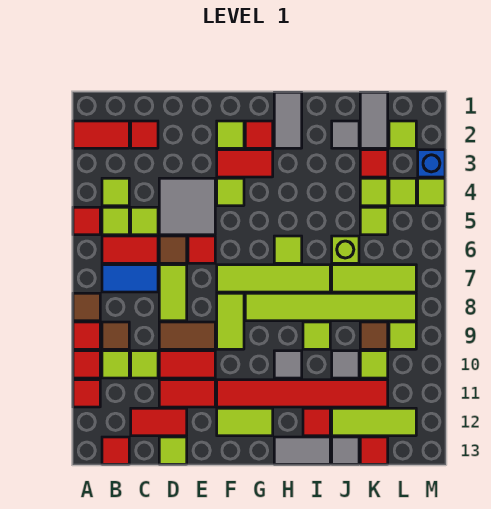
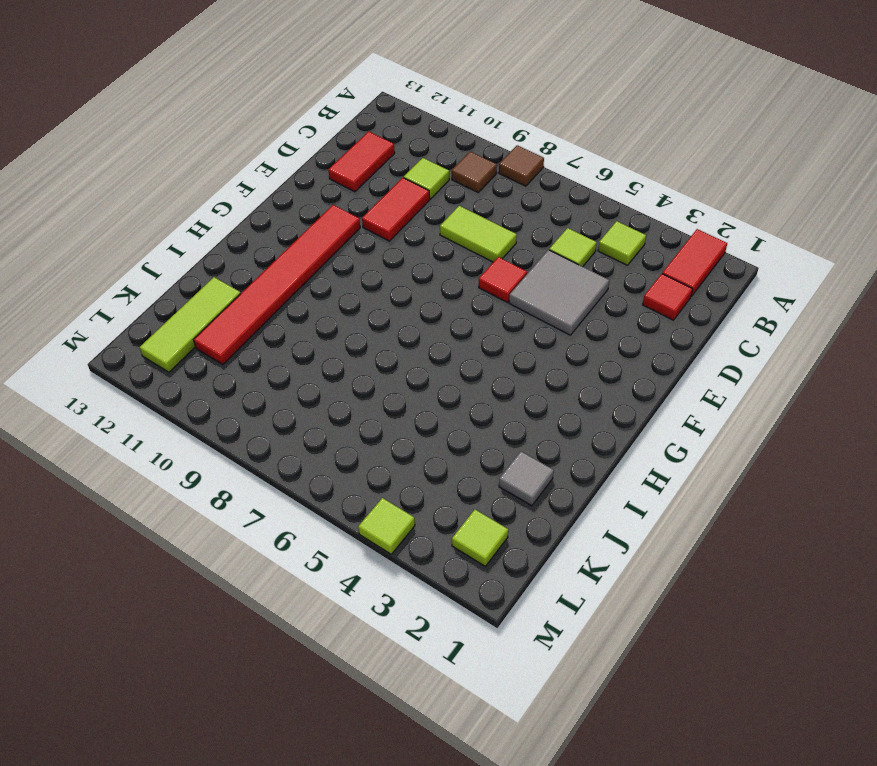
none -> red 1x1 tile [73,207,100,235]
none -> red 1x1 tile [73,322,100,349]
none -> red 1x1 tile [73,351,100,378]
none -> red 1x1 tile [73,380,100,407]

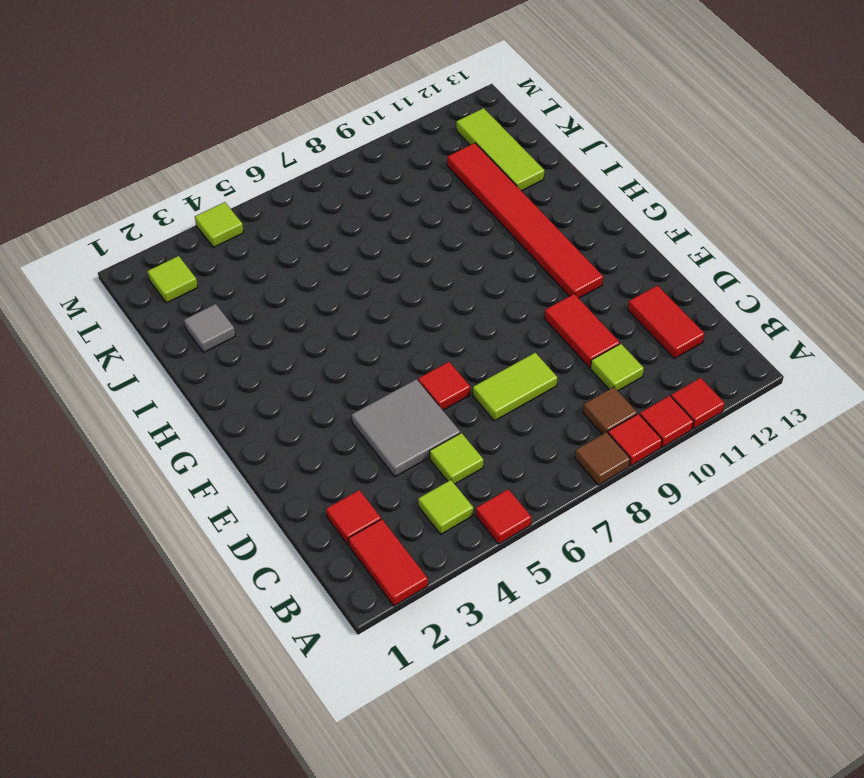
none -> lime 1x1 tile [102,207,129,235]
none -> red 1x2 tile [102,236,158,263]
none -> blue 1x2 tile [102,265,158,292]
none -> lime 1x1 tile [102,351,129,378]

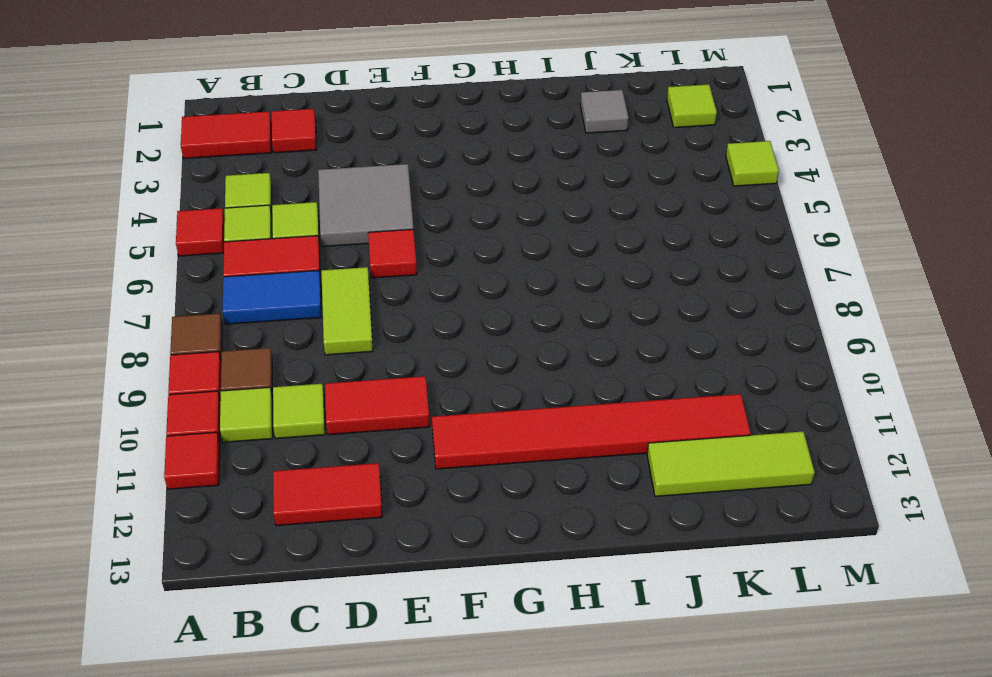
none -> red 1x1 tile [102,437,129,464]
none -> brown 1x1 tile [159,236,187,263]
none -> brown 1x2 tile [159,322,215,349]
none -> red 1x2 tile [159,380,215,407]

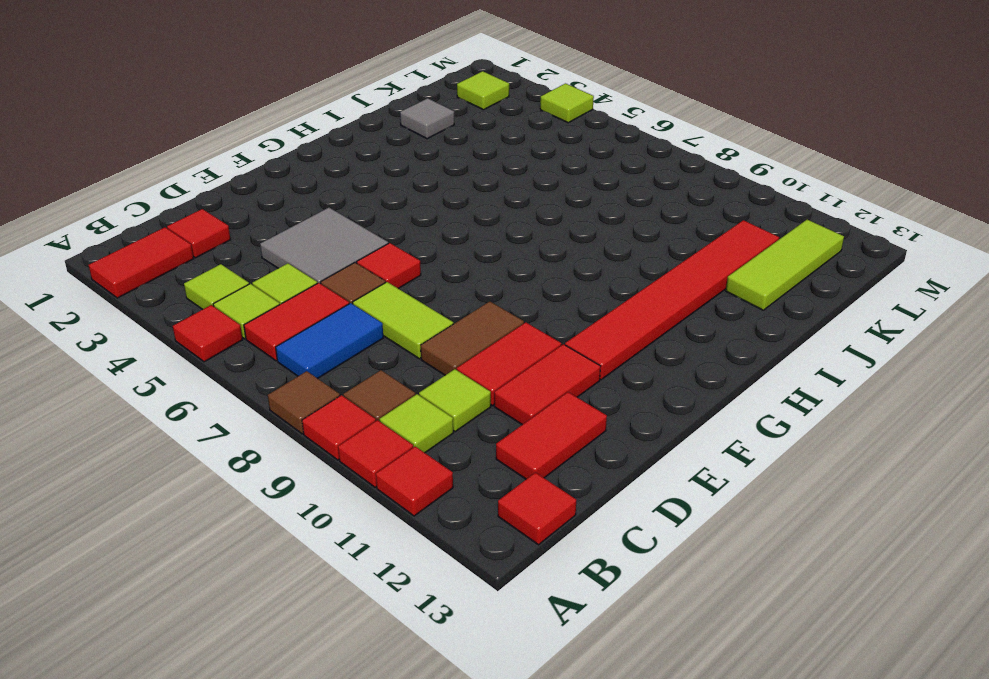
none -> lime 1x1 tile [159,437,187,464]
none -> lime 1x1 tile [217,121,244,148]
none -> red 1x2 tile [217,150,273,177]
none -> lime 1x1 tile [217,178,244,206]

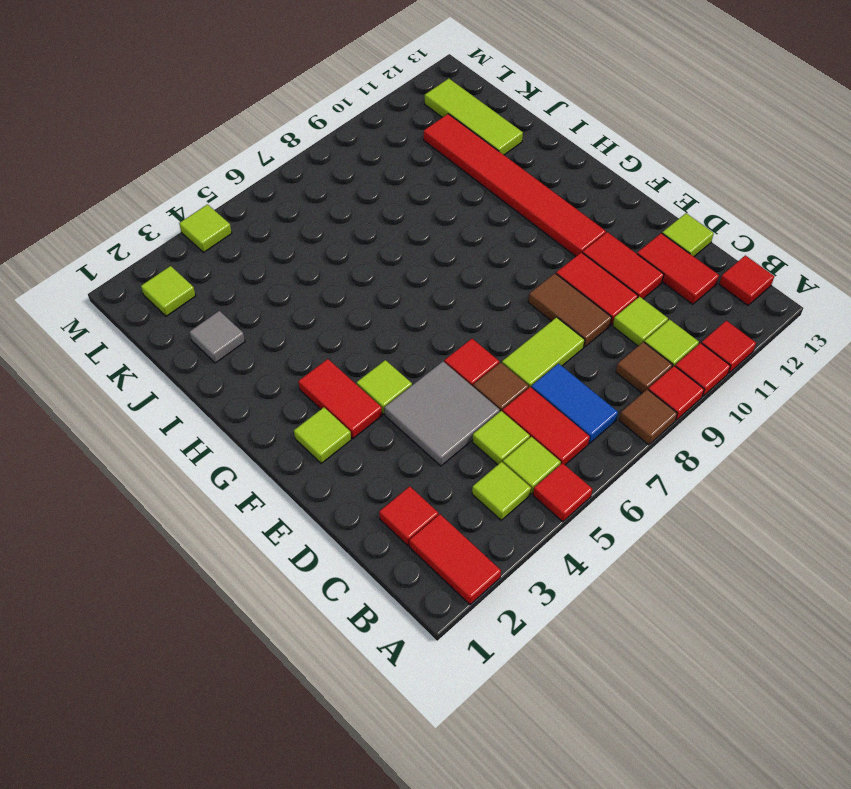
none -> lime 1x4 tile [217,265,330,292]
none -> lime 1x2 tile [217,293,244,349]
none -> lime 1x2 tile [217,408,273,436]
none -> red 1x1 tile [245,121,273,148]

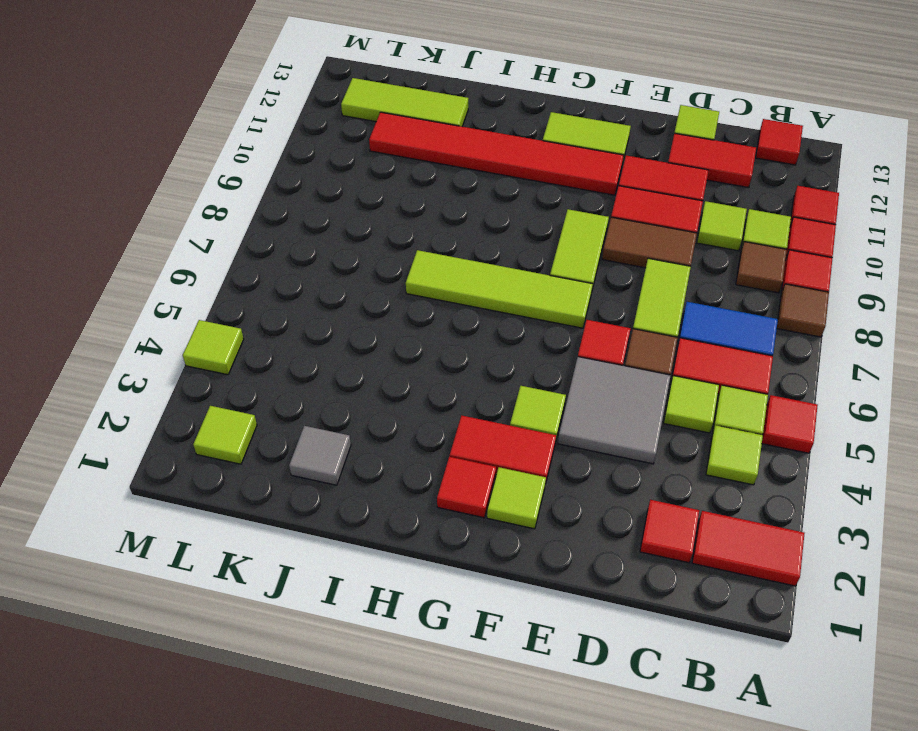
none -> lime 1x6 tile [245,293,416,321]
none -> grey 1x2 tile [274,92,302,148]
none -> lime 1x1 tile [274,236,302,263]
none -> grey 1x1 tile [274,351,302,378]

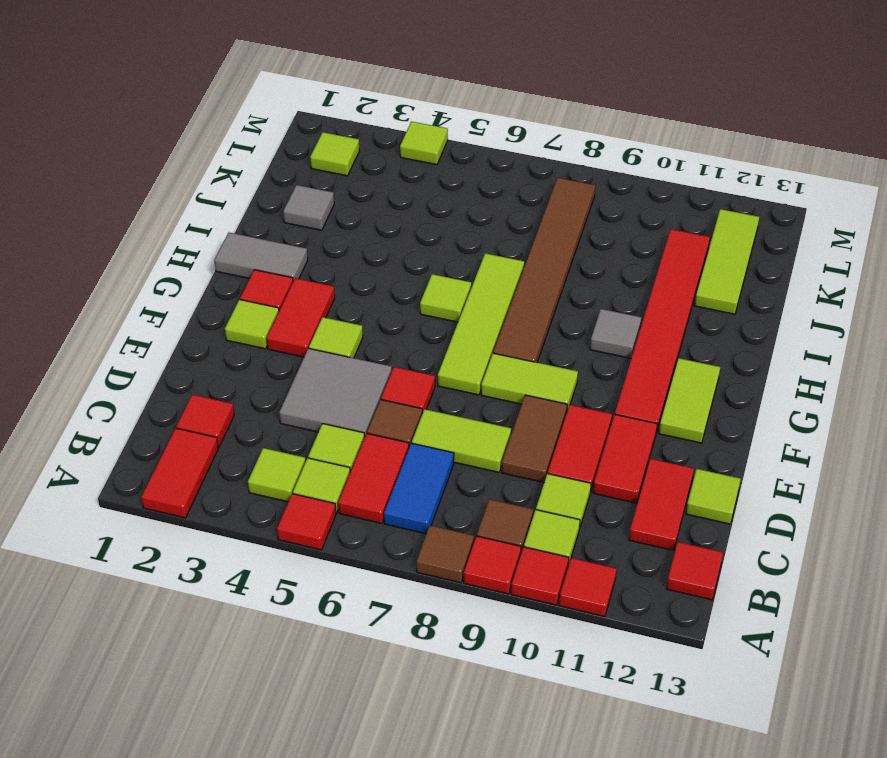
brown 1x6 tile [493,178,595,362] -> lime 1x6 tile [245,293,416,321]
none -> grey 1x2 tile [274,437,330,464]
none -> lime 1x1 tile [303,322,330,349]
none -> red 1x1 tile [303,408,330,436]
none -> lime 1x1 brick [332,236,359,263]

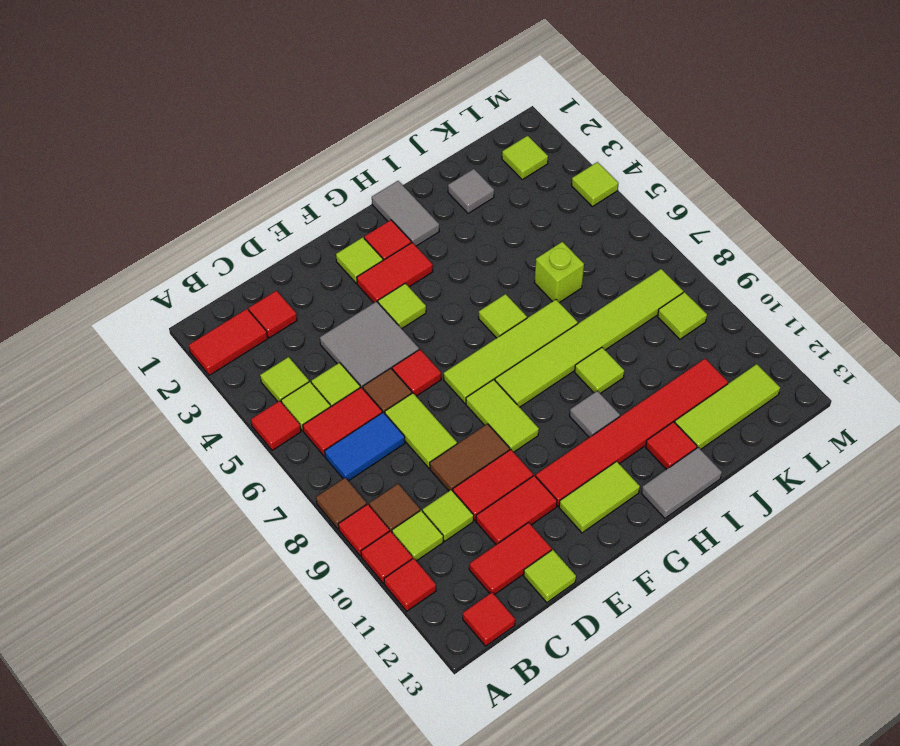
none -> lime 1x3 tile [332,265,416,292]
none -> grey 1x1 tile [332,351,359,378]
none -> grey 1x1 tile [332,437,359,464]
none -> grey 1x2 tile [360,92,388,148]

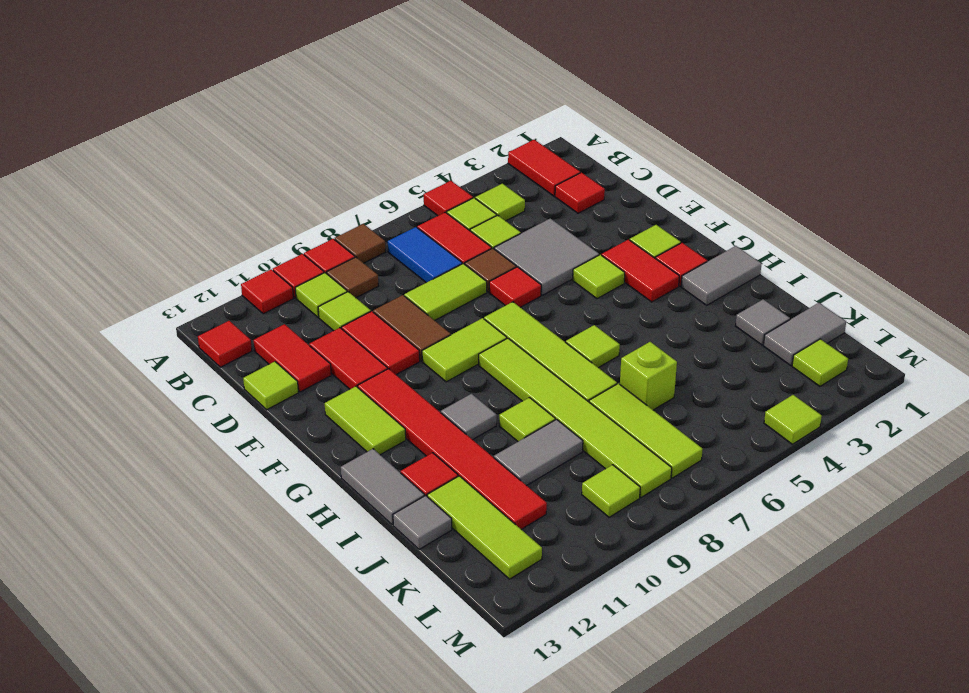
grey 1x2 tile [494,419,583,486] -> grey 1x1 tile [332,351,359,378]
none -> red 1x1 tile [360,150,388,177]
none -> lime 1x1 tile [360,178,388,206]
none -> lime 1x1 tile [360,207,388,235]
none -> brown 1x1 tile [360,322,388,349]

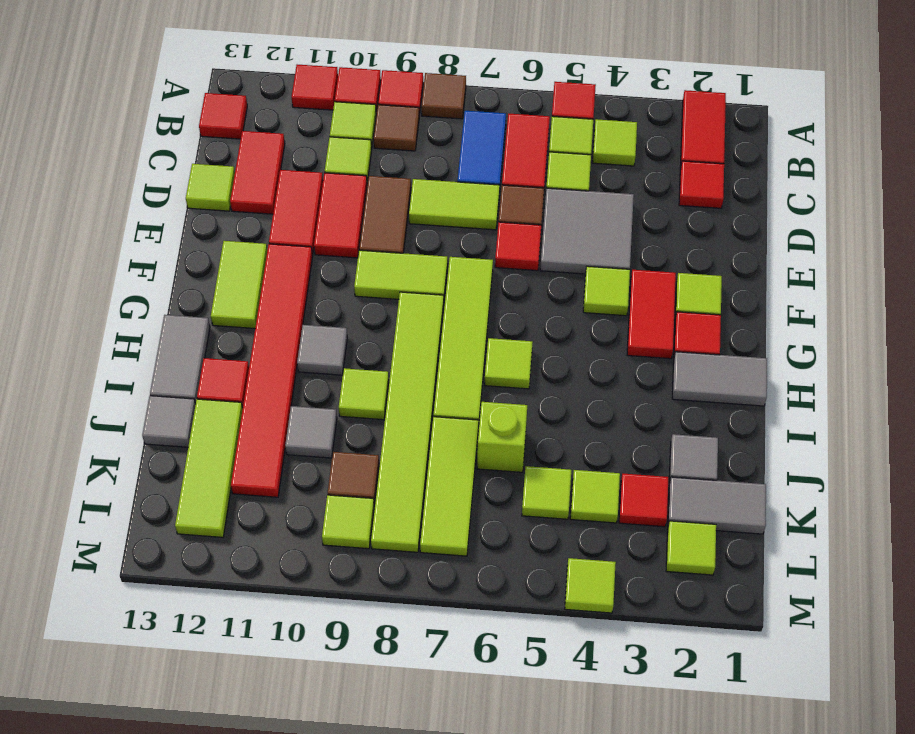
none -> lime 1x1 tile [360,351,388,378]
none -> red 1x1 tile [360,437,388,464]
none -> lime 1x1 tile [389,178,416,206]
none -> blue 1x1 brick [418,150,445,177]

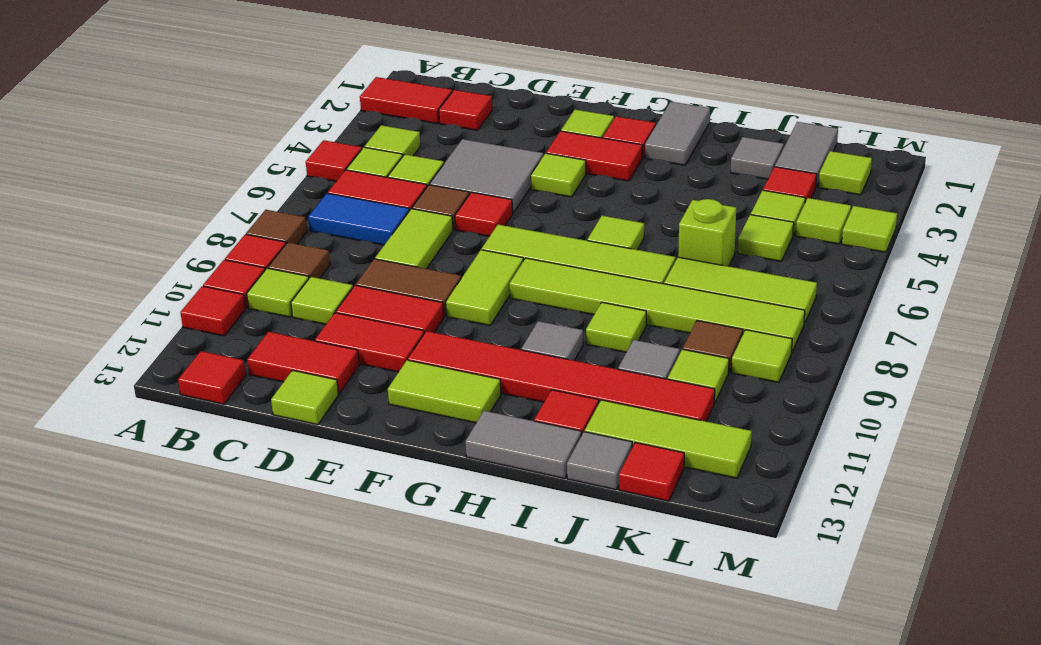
none -> blue 1x1 brick [418,150,445,177]

